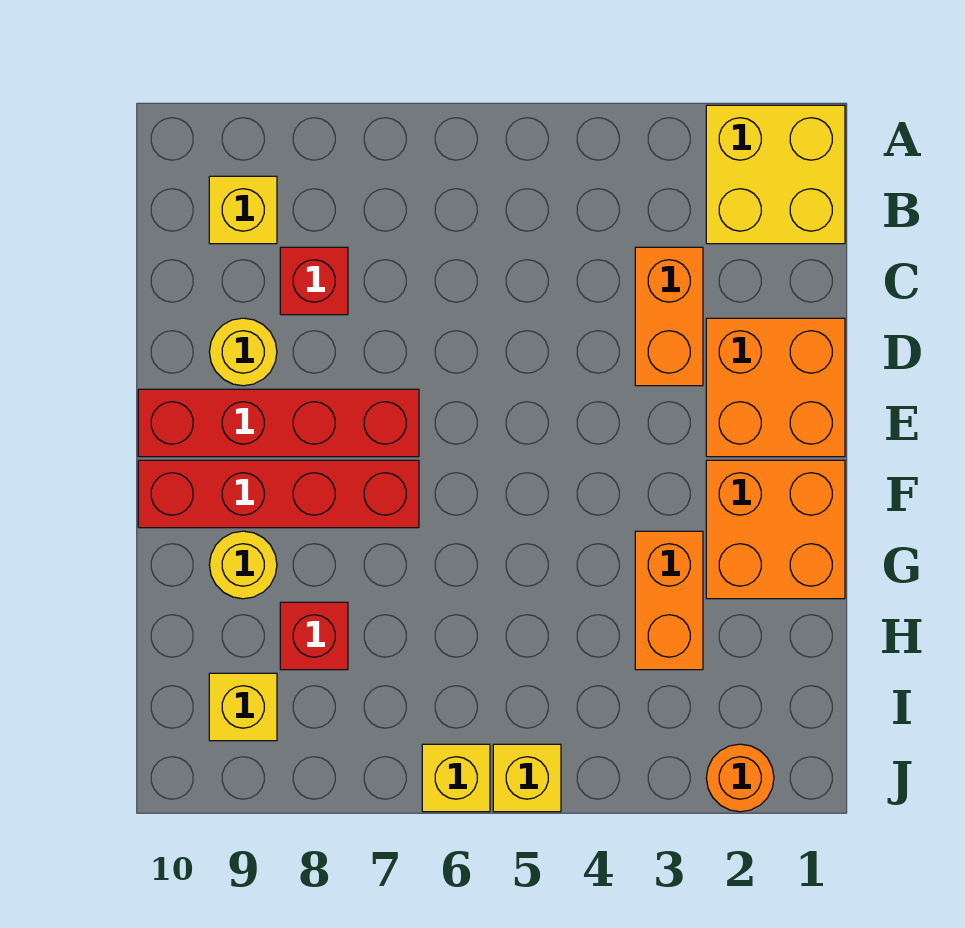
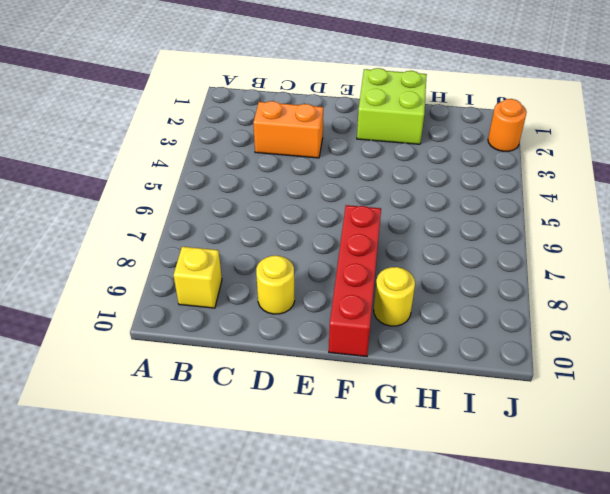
lime 2x2 brick [357,68,427,144] -> orange 2x2 brick [706,460,845,599]
none -> yellow 2x2 brick [706,105,845,244]
none -> red 1x1 brick [280,247,348,315]
none -> orange 2x2 brick [706,318,845,457]

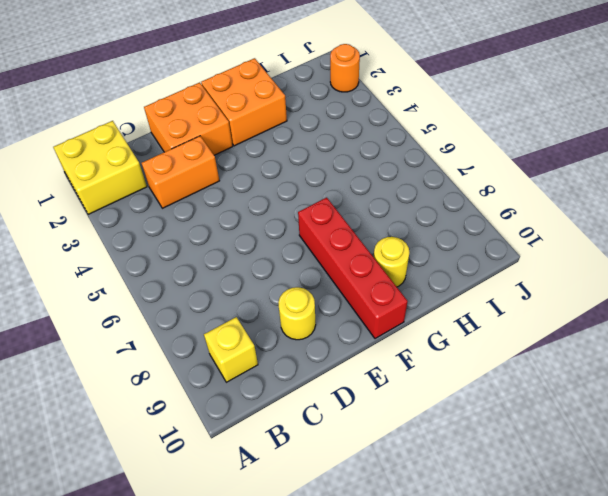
none -> red 1x1 brick [280,247,348,315]
none -> red 1x4 brick [138,389,419,457]
none -> orange 1x2 brick [635,531,703,670]

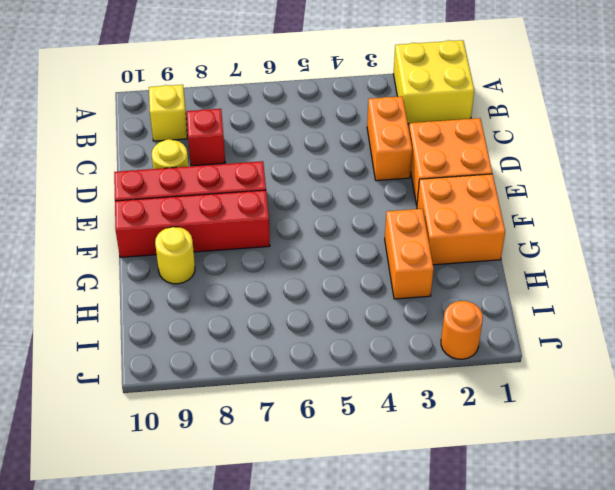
none -> red 1x1 brick [280,602,348,670]
none -> yellow 1x1 brick [209,673,277,741]
none -> yellow 1x1 brick [493,744,561,812]

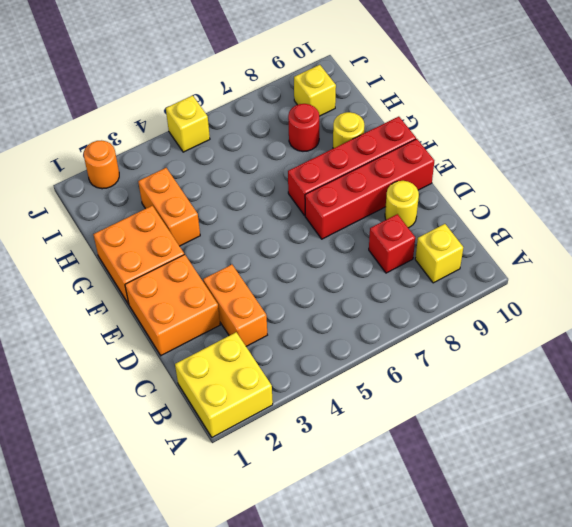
red 1x1 round brick [288,104,319,151] -> red 1x1 brick [280,602,348,670]
none -> yellow 1x1 brick [422,744,490,812]

